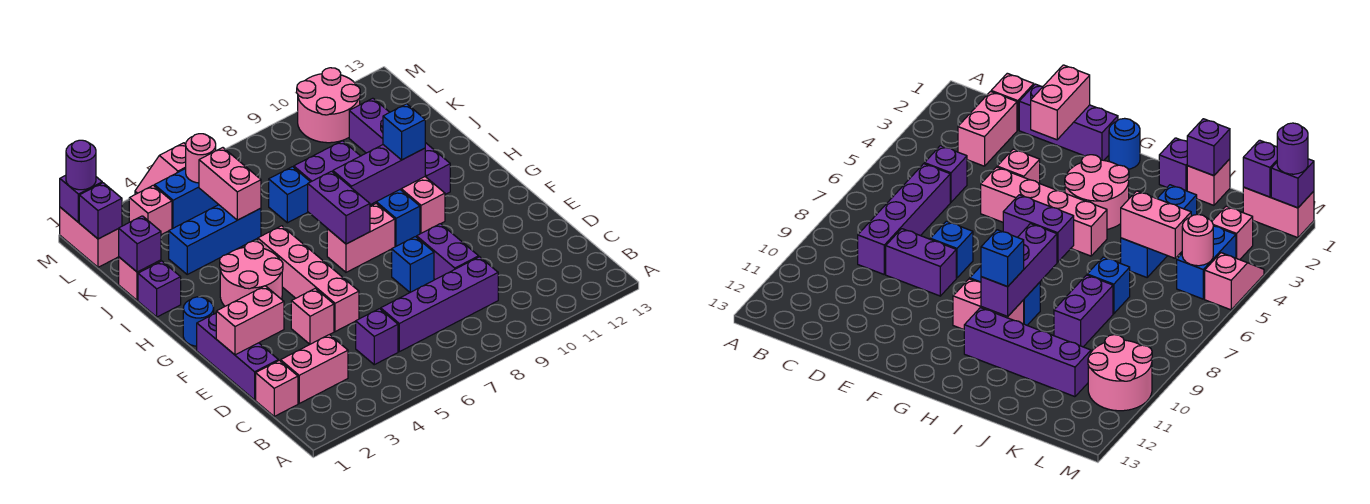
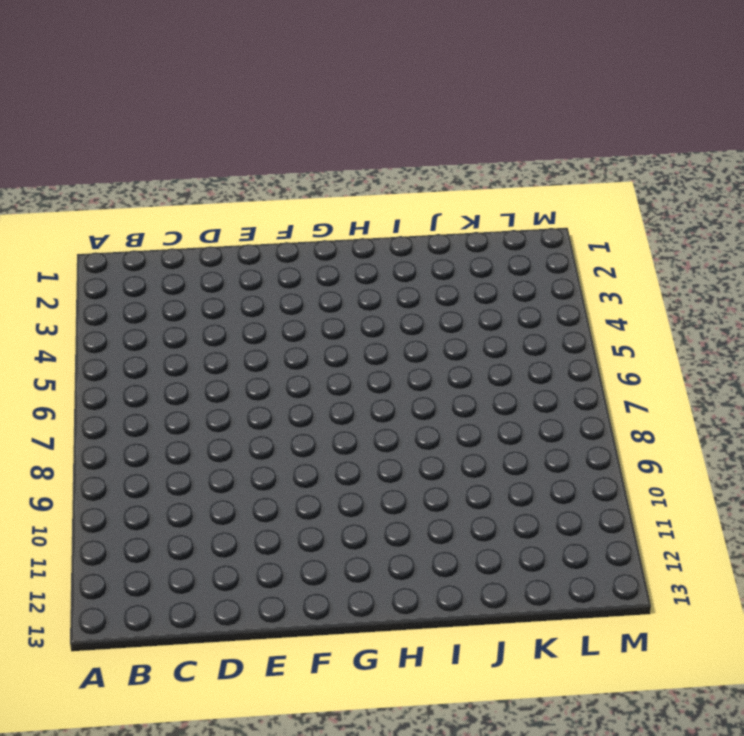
none -> pink 1x1 brick [256,360,298,416]
none -> pink 1x2 brick [281,334,348,403]
none -> purple 1x1 brick [356,309,398,365]
none -> purple 1x4 brick [381,257,498,352]

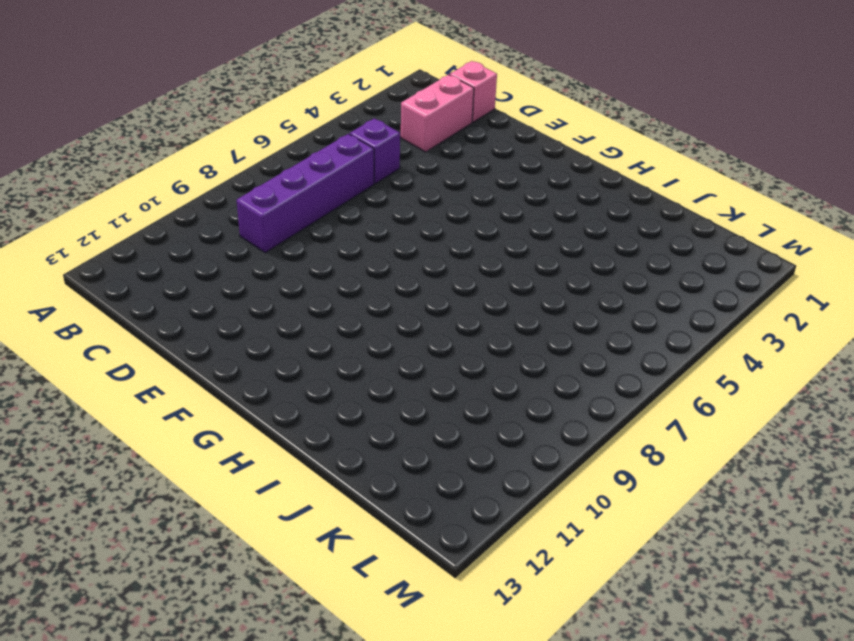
none -> purple 1x3 brick [197,313,278,400]
none -> purple 1x2 brick [417,224,479,279]
none -> pink 1x1 brick [291,288,334,344]
none -> pink 1x4 brick [258,226,359,332]

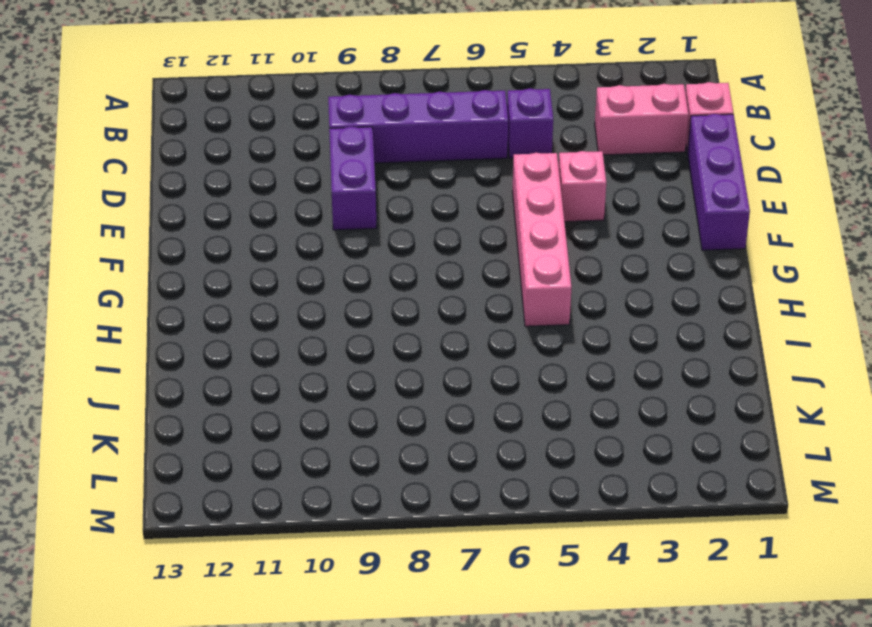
none -> blue 1x1 brick [392,237,434,292]
none -> blue 1x1 round brick [183,297,214,346]
none -> pink 2x2 round brick [220,241,283,306]
none -> pink 1x2 brick [327,204,395,272]

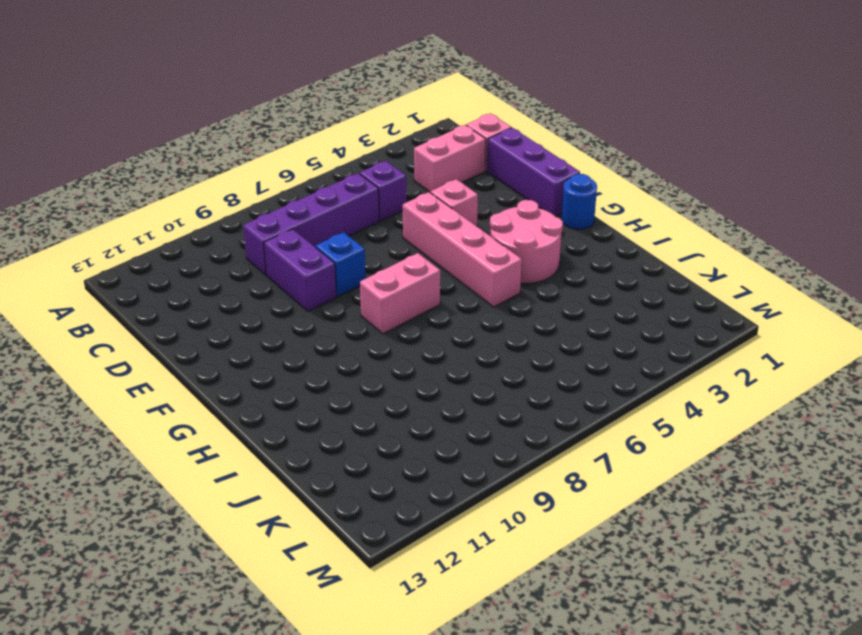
none -> blue 1x2 brick [370,190,420,246]
none -> pink 1x2 brick [400,177,445,233]
none -> purple 1x4 brick [349,98,450,194]
none -> purple 1x1 brick [138,261,181,317]

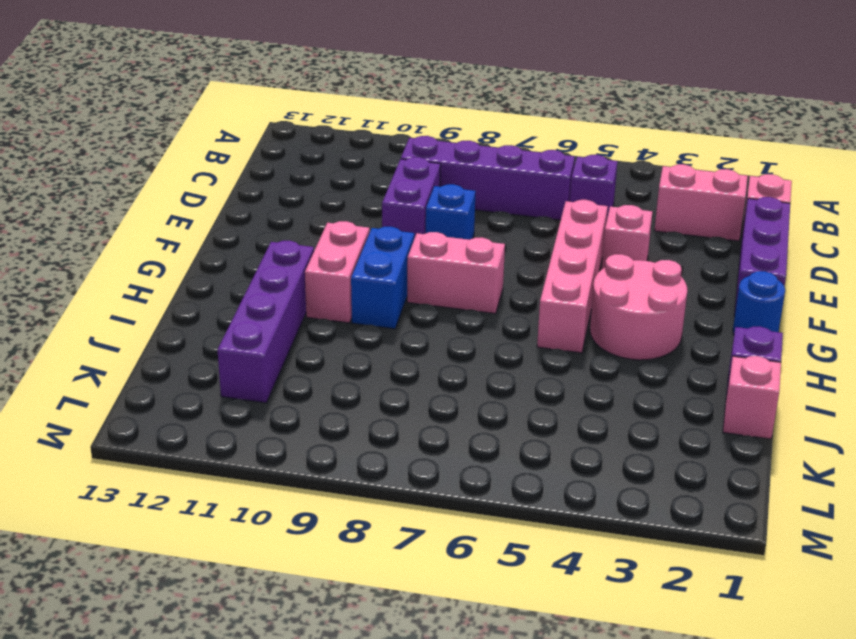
none -> blue 1x3 brick [169,205,261,274]
none -> blue 1x1 brick [269,167,310,223]
none -> purple 1x2 brick [294,141,360,182]
none -> pink 1x2 brick [60,207,119,267]

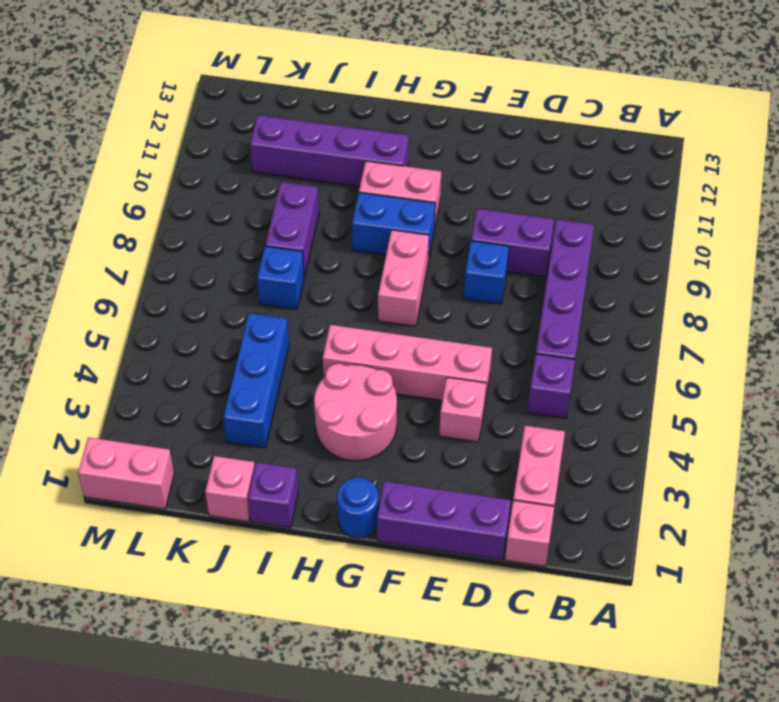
none -> pink 1x1 brick [129,185,172,235]
none -> blue 1x2 brick [154,169,219,228]
none -> pink 2x2 round brick [297,68,360,143]
none -> pink 1x2 slope [135,143,186,194]

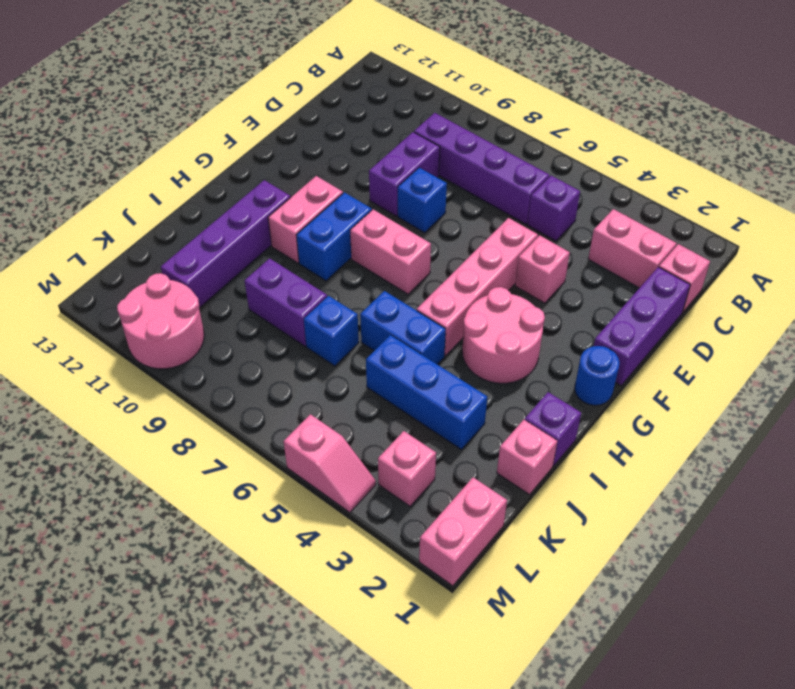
blue 1x2 brick [360,291,446,364] -> blue 1x2 brick moved to [154,169,219,228]
none -> pink 1x2 brick [216,286,284,355]
none -> purple 1x2 brick [308,171,370,244]
none -> purple 1x3 brick [333,145,425,205]
none -> purple 1x1 brick [119,216,161,272]

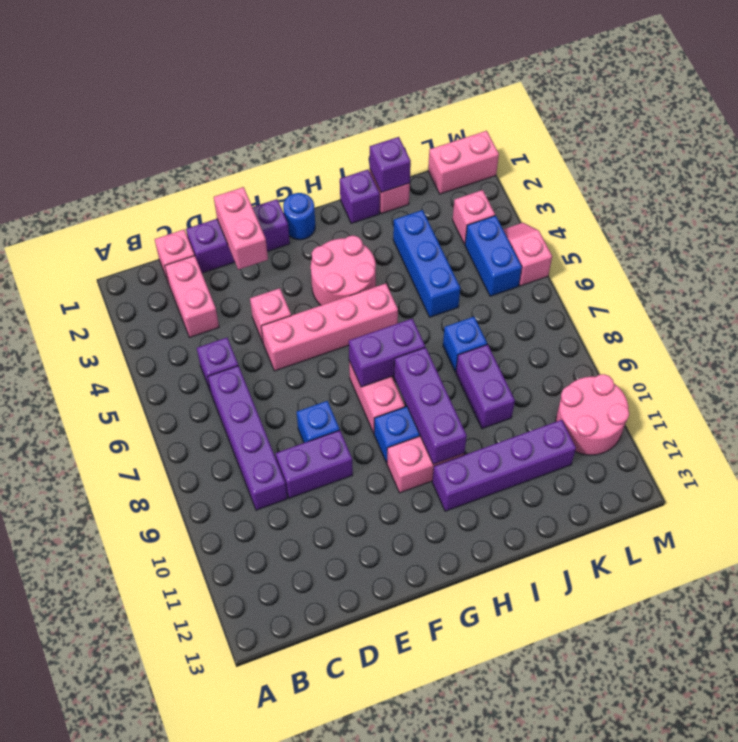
none -> pink 1x2 brick [199,148,261,220]
none -> purple 1x1 brick [79,183,122,239]
none -> pink 1x1 round brick [186,134,216,183]
none -> purple 1x1 brick [60,175,102,222]

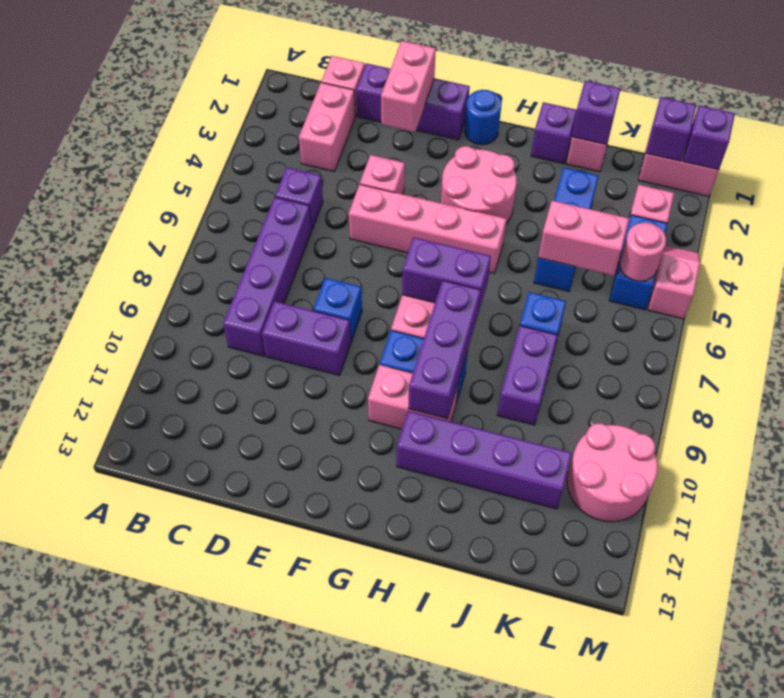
none -> blue 1x1 brick [383,104,425,160]
none -> purple 1x1 round brick [66,140,96,190]

